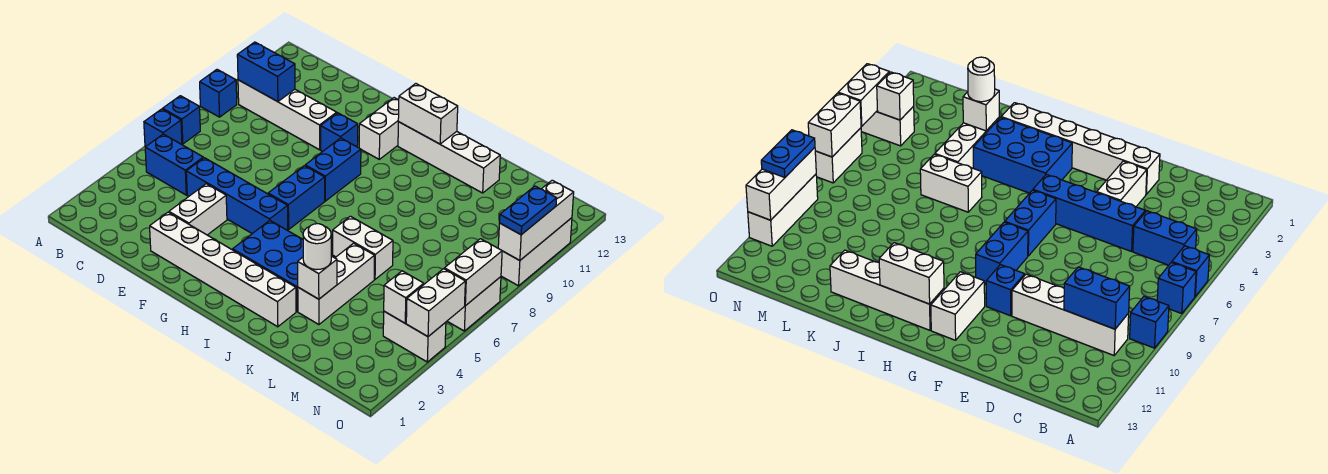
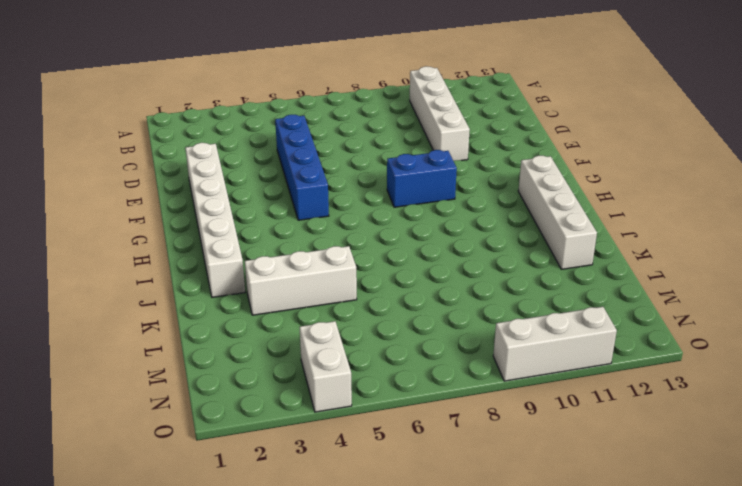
none -> blue 1x1 brick [144,109,182,147]
none -> blue 1x1 brick [163,96,200,144]
none -> blue 1x1 brick [200,70,237,117]

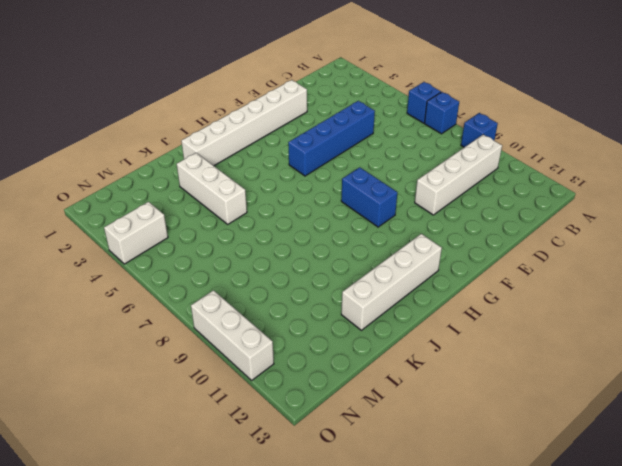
none -> blue 1x2 brick [145,134,203,195]
none -> white 1x2 brick [169,184,227,235]
none -> blue 1x1 brick [321,113,358,152]

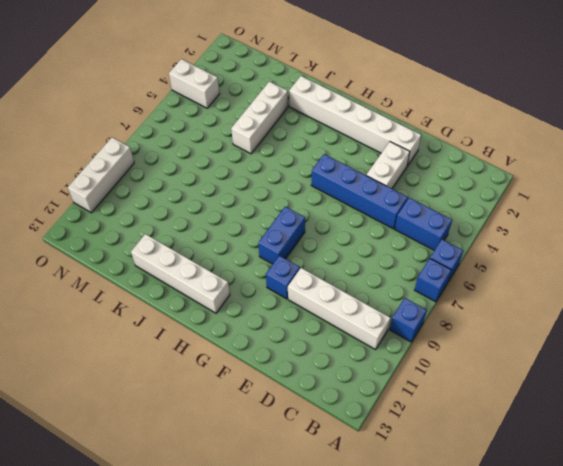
none -> blue 1x2 brick [268,166,325,229]
none -> white 1x2 brick [359,98,399,159]
none -> blue 2x3 brick [233,221,303,311]

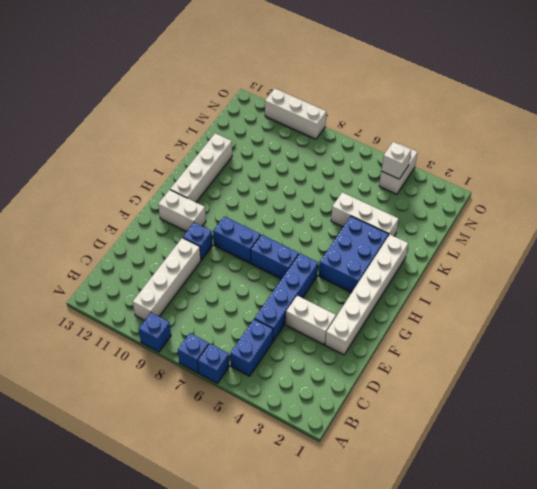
none -> white 1x2 brick [333,216,393,279]
none -> white 1x2 brick [447,277,501,331]
none -> blue 1x2 brick [237,42,295,102]

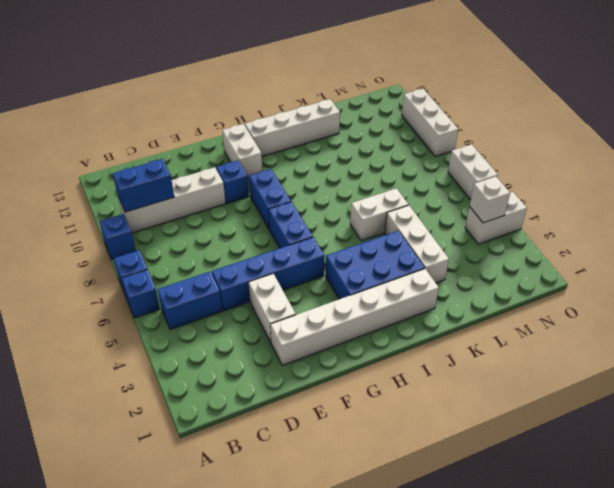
none -> white 1x2 brick [398,84,458,144]
none -> white 1x1 brick [298,256,337,299]
none -> white 1x2 brick [406,269,465,337]

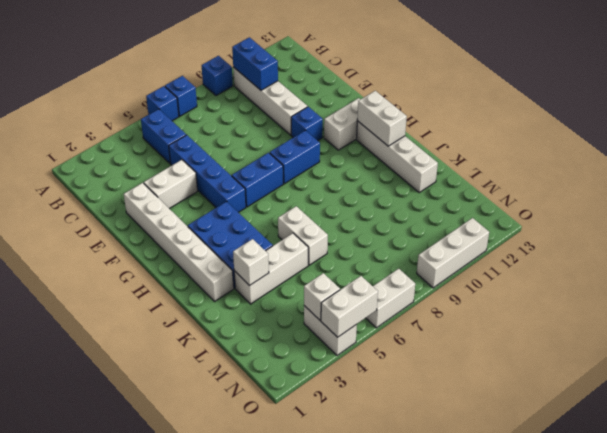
none -> white 1x2 brick [444,239,502,306]
none -> white 1x3 brick [498,180,574,261]
none -> white 1x1 round brick [303,224,331,270]

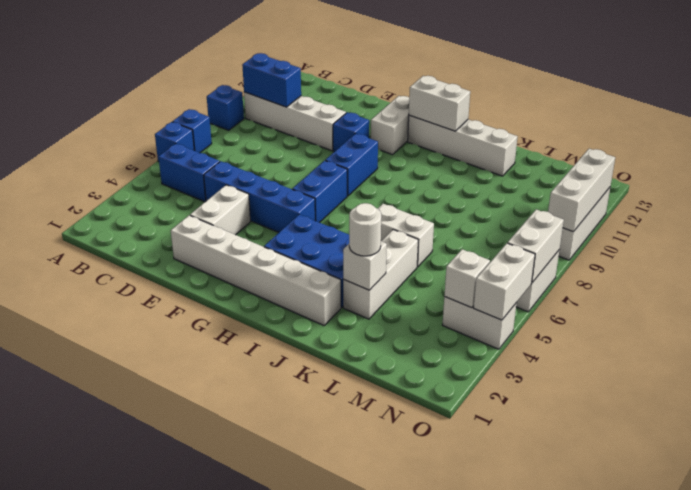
none -> blue 1x2 plate [500,186,557,235]

